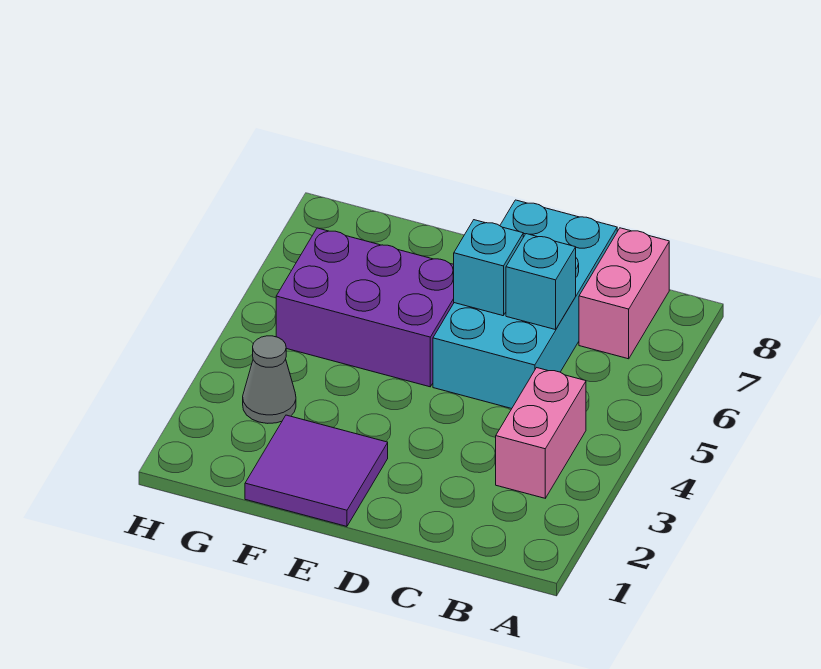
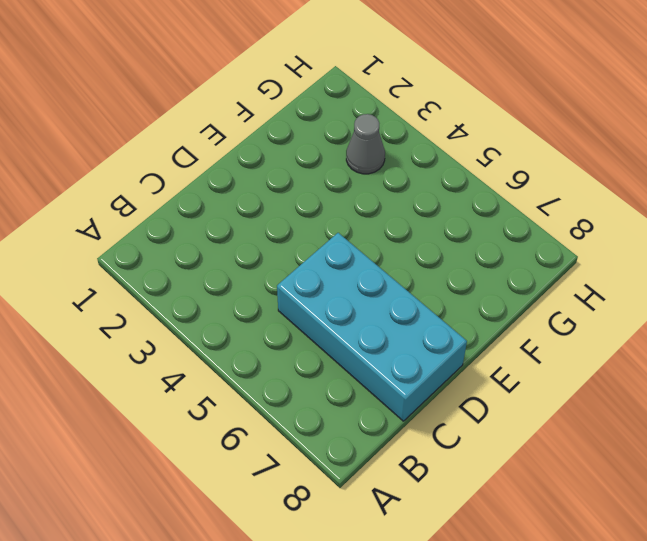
none -> pink 1x2 brick [496,368,586,498]
none -> pink 1x2 brick [579,228,669,359]

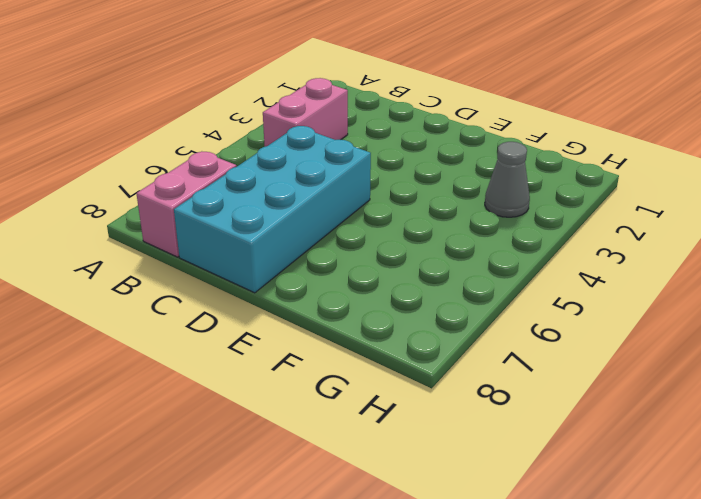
none -> purple 2x2 tile [245,415,388,526]
none -> purple 2x3 brick [276,228,454,387]

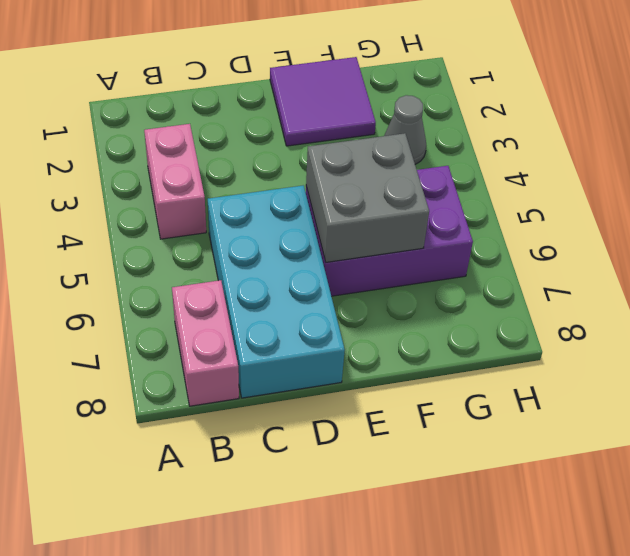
grey 2x2 brick [306,133,429,262] -> none
none -> cyan 1x1 brick [506,234,576,330]
none -> cyan 1x1 brick [454,220,523,316]

